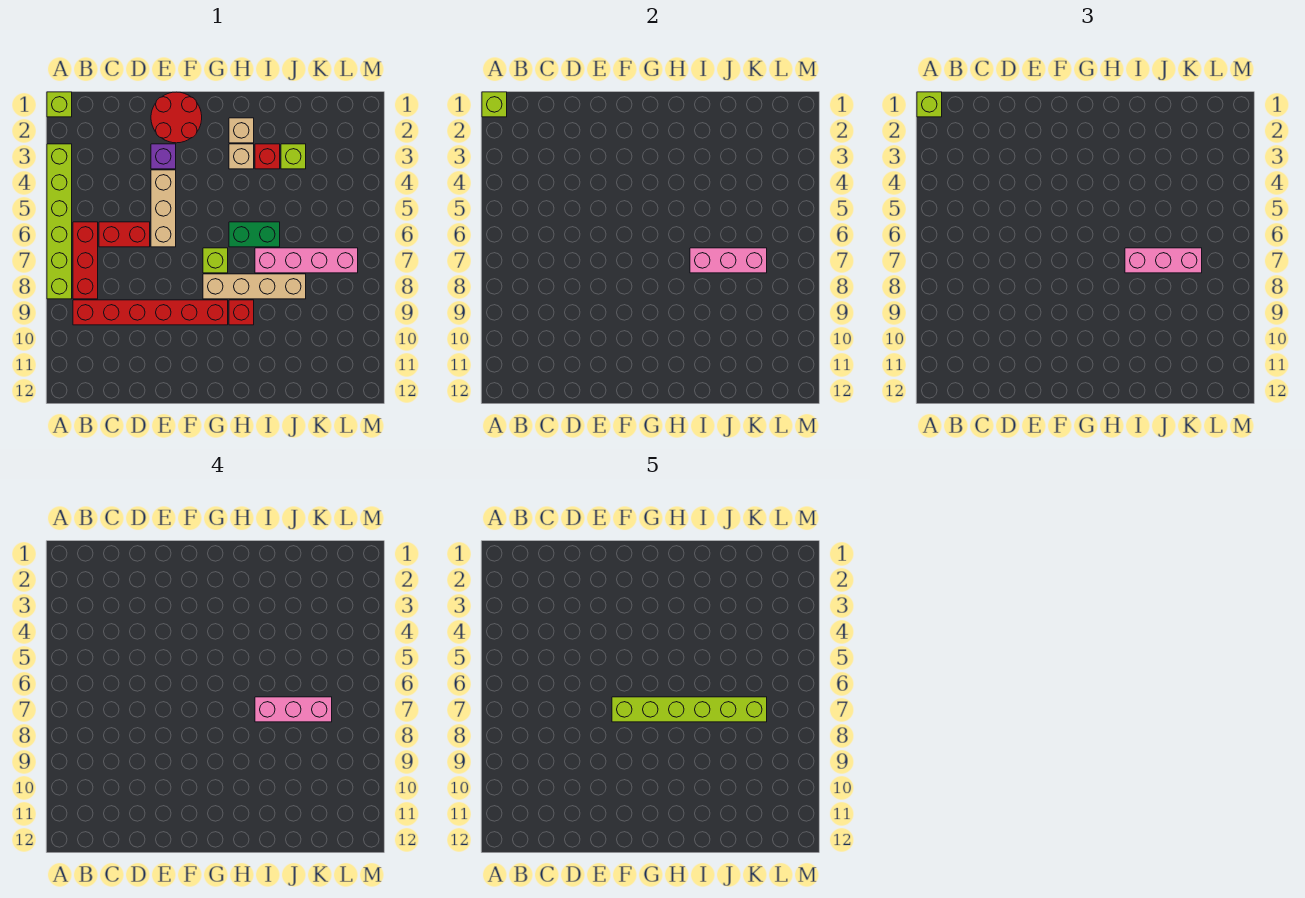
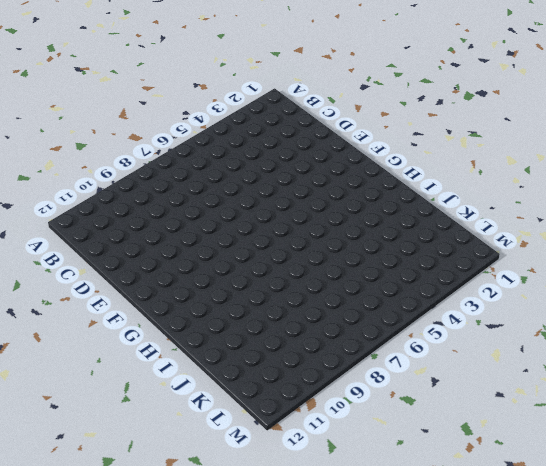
none -> lime 1x1 brick [47,92,72,117]
none -> lime 1x6 brick [47,144,72,299]
none -> red 1x3 brick [73,222,98,299]

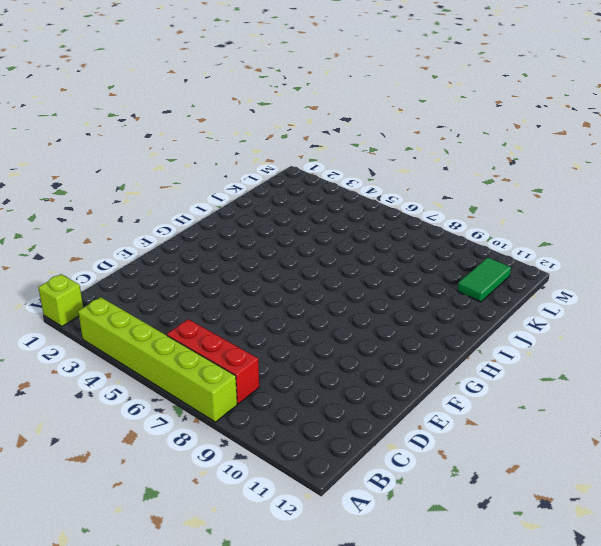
green 1x2 tile [457,257,511,302] -> none
none -> red 1x6 brick [73,300,228,325]
none -> red 1x2 brick [99,222,150,247]
none -> red 2x2 round brick [151,92,202,143]

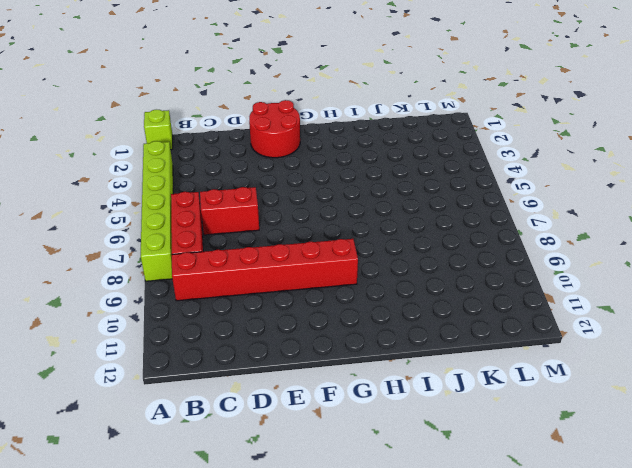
none -> purple 1x1 brick [151,144,176,169]
none -> tan 1x3 brick [151,170,176,247]
none -> lime 1x1 brick [203,248,228,273]

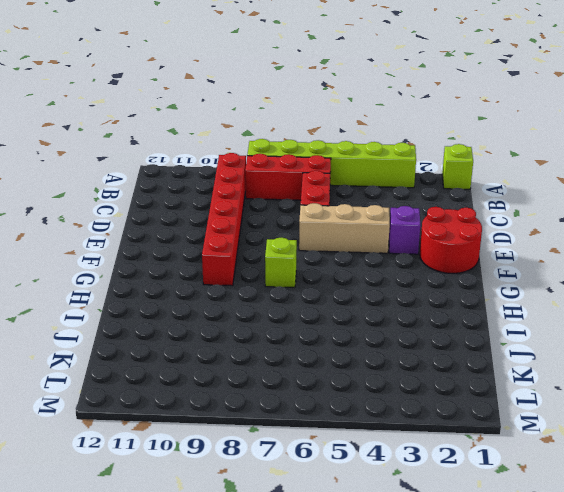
none -> tan 1x4 brick [203,274,306,299]
none -> tan 1x1 brick [229,118,254,143]
none -> tan 1x1 brick [229,144,254,169]

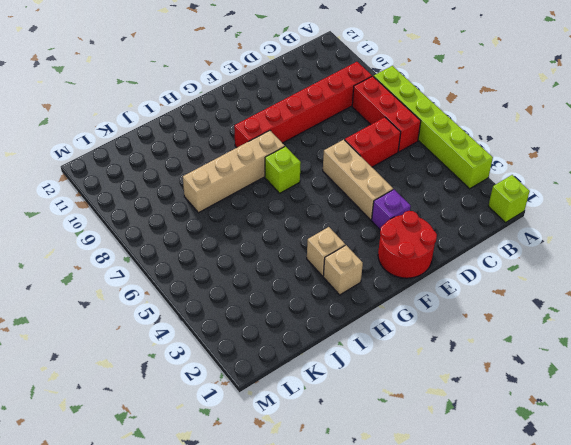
none -> green 1x2 brick [229,222,280,247]
none -> red 1x1 brick [229,300,254,325]
none -> red 1x1 brick [255,144,280,169]

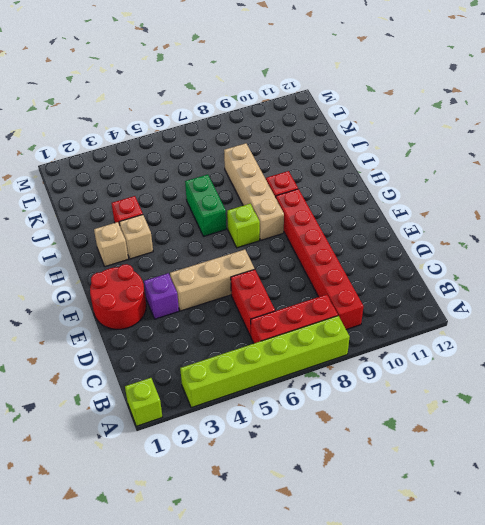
none -> pink 1x4 brick [255,248,358,273]
none -> lime 1x1 brick [281,144,306,169]
none -> lime 1x1 brick [482,92,507,117]

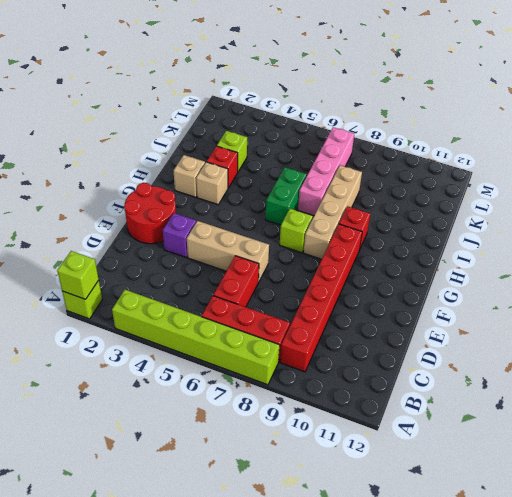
none -> pink 1x3 brick [690,248,767,273]
none -> lime 1x1 brick [917,92,942,117]
none -> pink 1x3 brick [1125,248,1202,273]

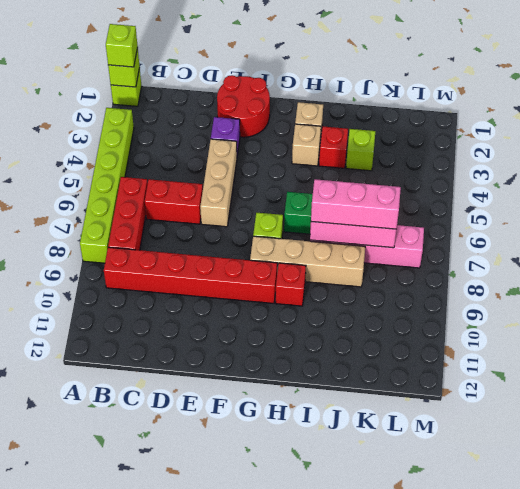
none -> pink 1x3 brick [255,697,332,722]
none -> lime 1x6 brick [612,697,767,722]

